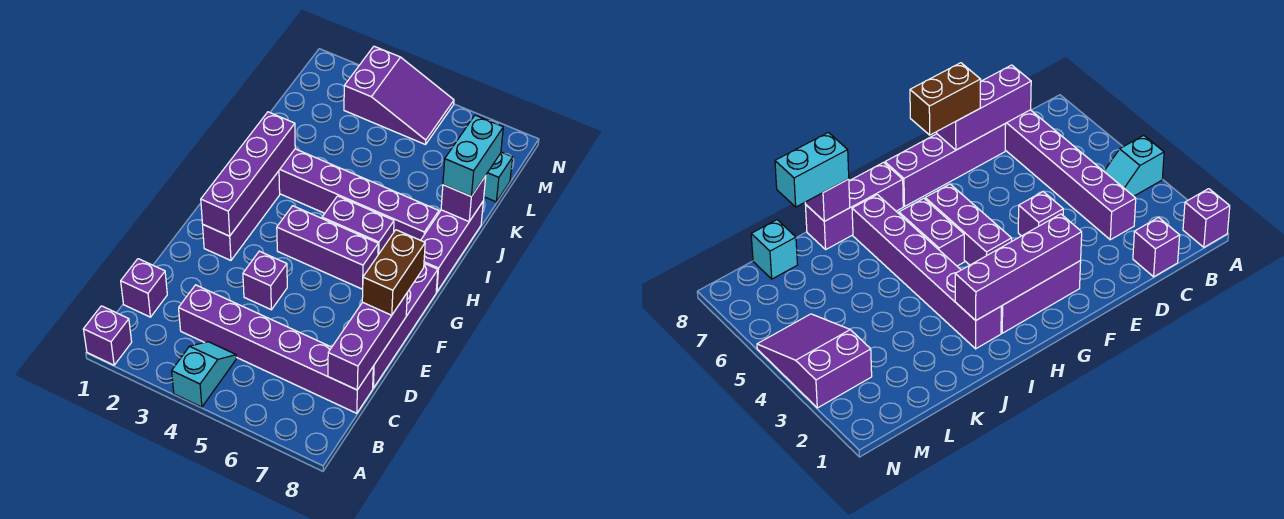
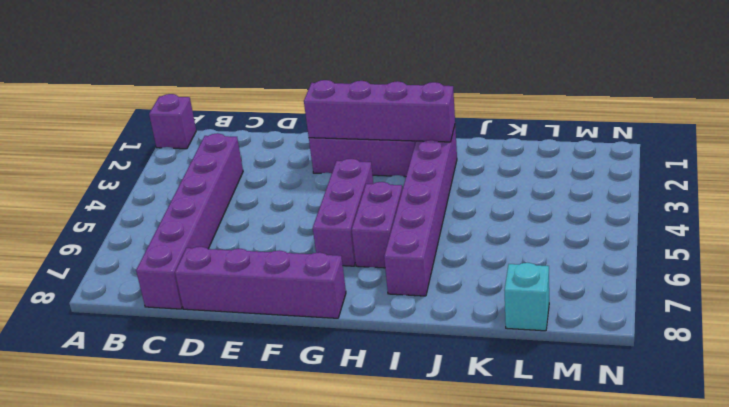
none -> cyan 1x2 slope [172,342,236,407]
none -> purple 1x1 brick [121,259,167,317]
none -> purple 1x1 brick [243,251,287,310]

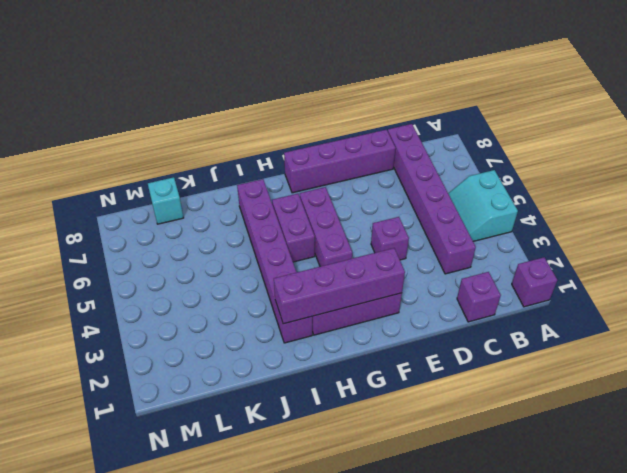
cyan 2x2 slope [448,170,518,241] -> cyan 1x2 slope [172,342,236,407]
none -> purple 1x3 brick [421,202,483,292]
none -> purple 2x3 slope [344,46,454,145]
none -> purple 1x3 brick [328,294,407,390]

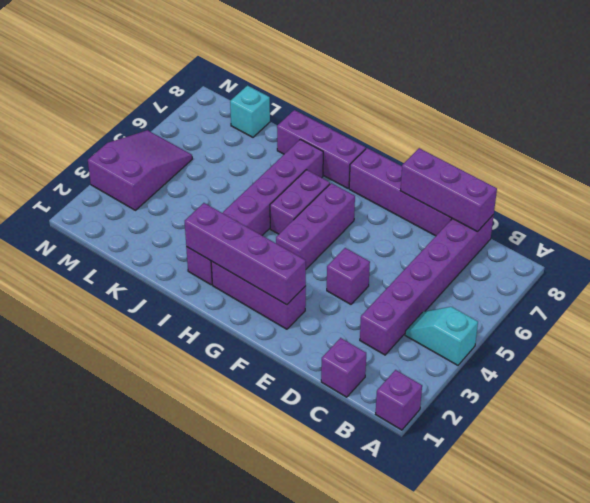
none -> purple 1x1 brick [441,176,486,222]
none -> brown 1x2 brick [362,230,425,315]
none -> cyan 1x2 brick [443,115,503,196]

